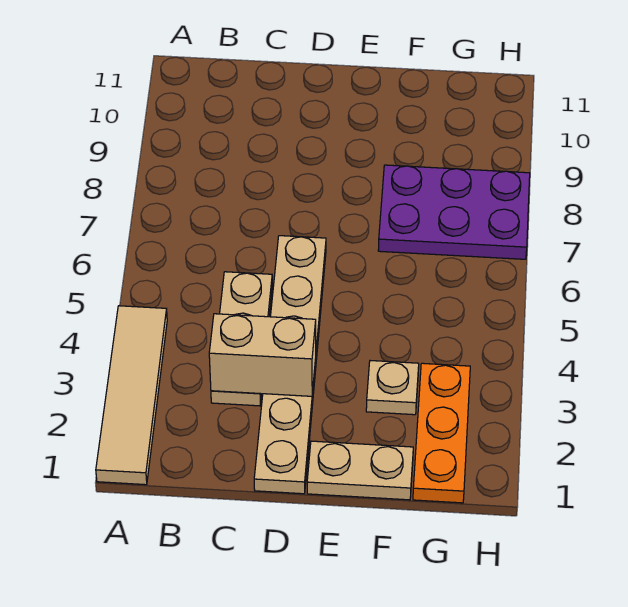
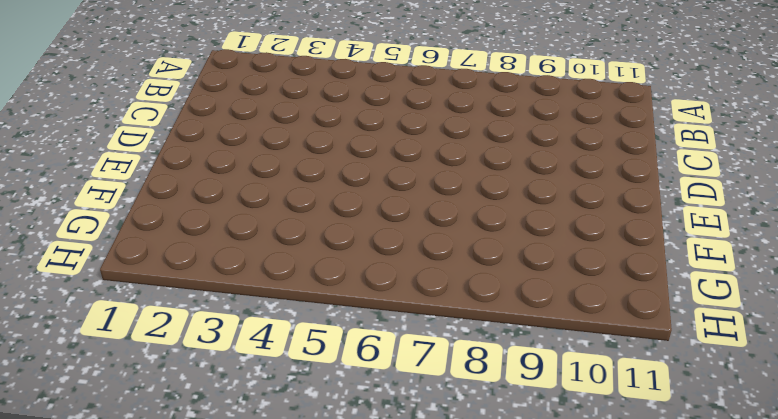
none -> tan 1x4 tile [96,306,167,485]
none -> tan 1x3 plate [211,272,272,406]

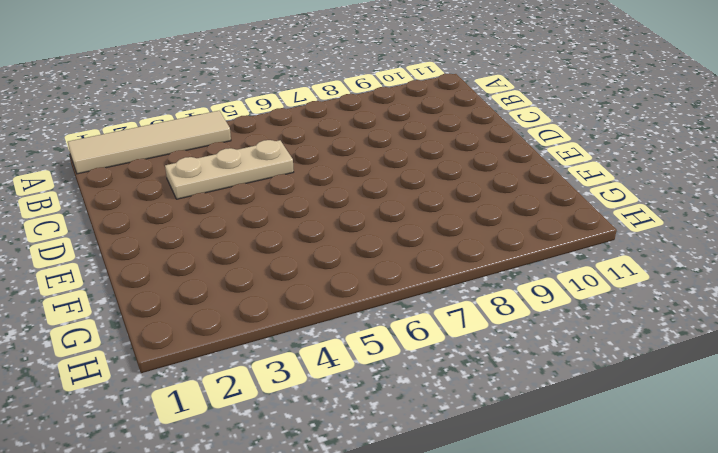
none -> tan 1x6 plate [254,236,326,494]
none -> tan 1x2 plate [307,441,413,500]

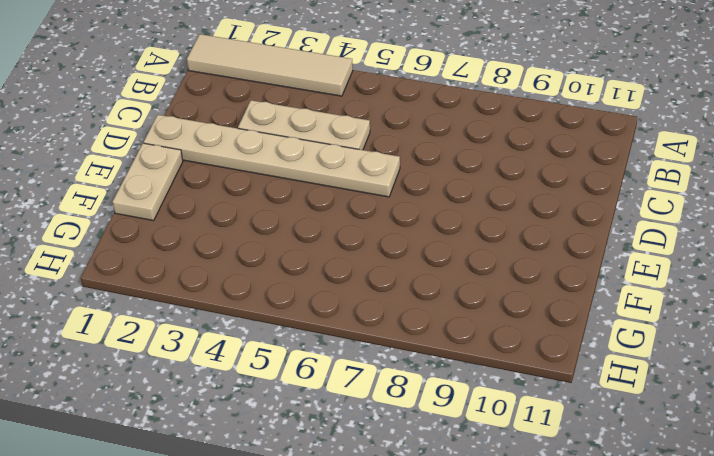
none -> tan 1x1 plate [366,361,419,415]
none -> purple 2x3 plate [378,165,530,259]

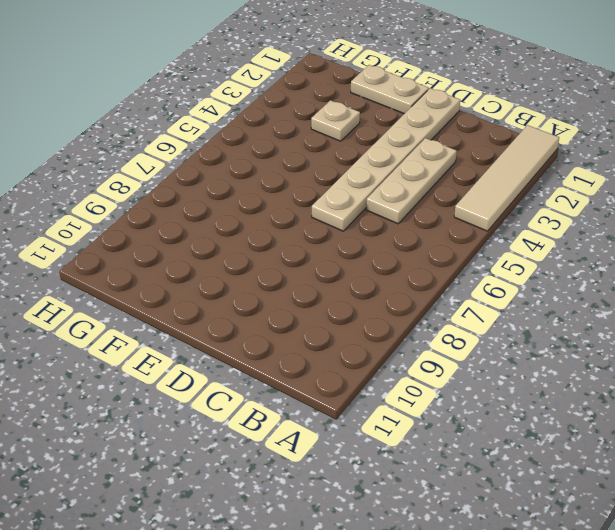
none -> purple 2x3 plate [378,165,530,259]
none -> orange 1x3 plate [413,363,470,503]

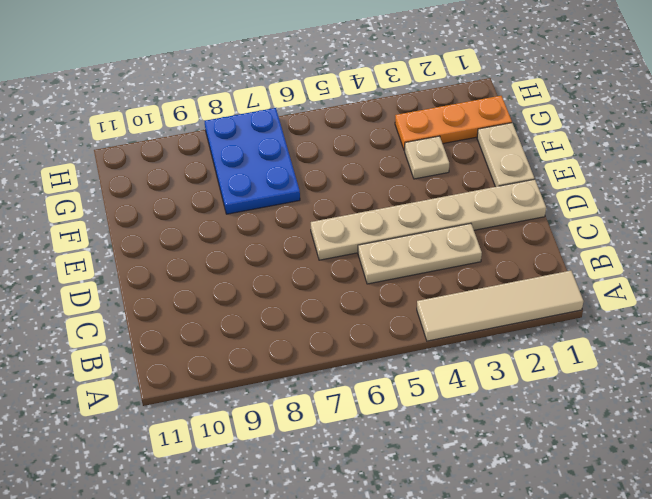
blue 2x3 plate [205,108,300,214] -> purple 2x3 plate [378,165,530,259]
none -> tan 1x2 brick [209,314,316,396]

